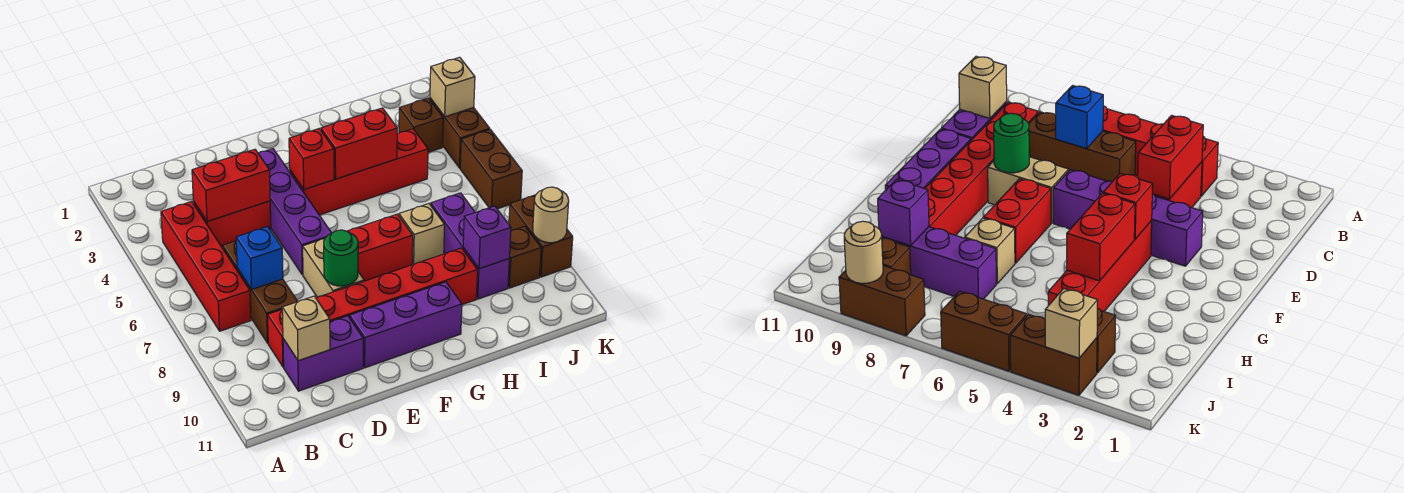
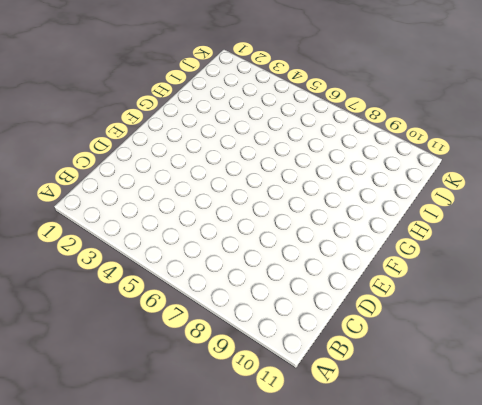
none -> red 1x4 brick [161,201,251,331]
none -> red 1x2 brick [193,201,271,247]
none -> brown 1x3 brick [222,241,298,343]

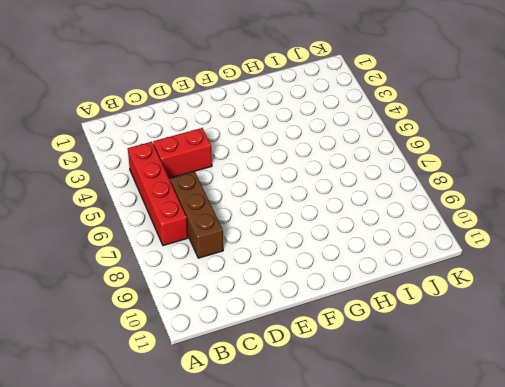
none -> red 1x6 brick [268,248,477,367]
none -> purple 1x2 brick [283,316,363,391]
none -> purple 1x4 brick [258,149,331,275]

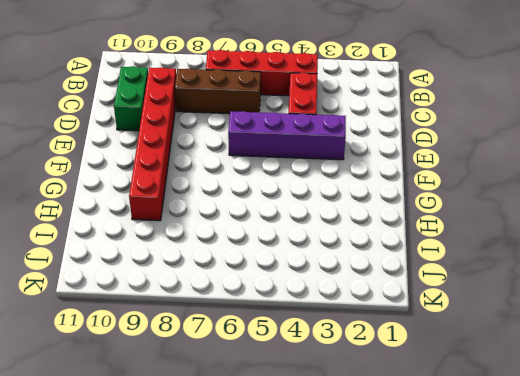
green 1x2 brick [114,66,148,131] -> purple 1x2 brick [283,316,363,391]
none -> tan 1x2 brick [303,239,364,297]
none -> purple 1x3 brick [350,282,462,368]
none -> red 1x4 brick [290,129,428,215]

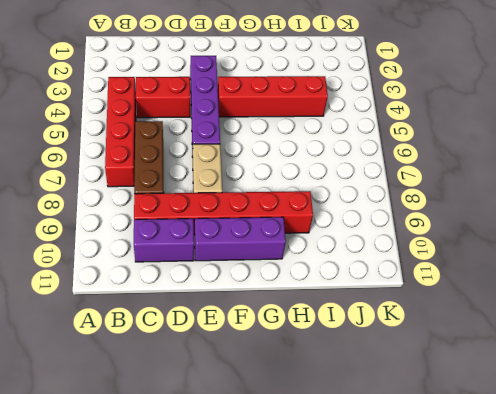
none -> red 1x2 brick [347,214,413,281]
none -> tan 1x1 brick [399,204,445,264]
none -> purple 1x3 brick [431,193,509,299]

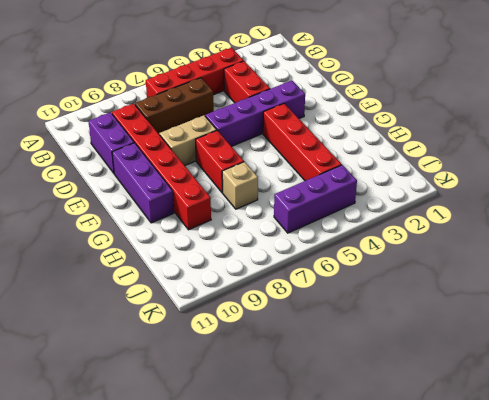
purple 1x3 brick [274,165,357,233] -> purple 1x3 brick moved to [431,193,509,299]
none -> brown 1x1 brick [399,98,443,152]
none -> brown 1x1 brick [508,226,541,288]
none -> brown 1x2 brick [430,98,490,168]

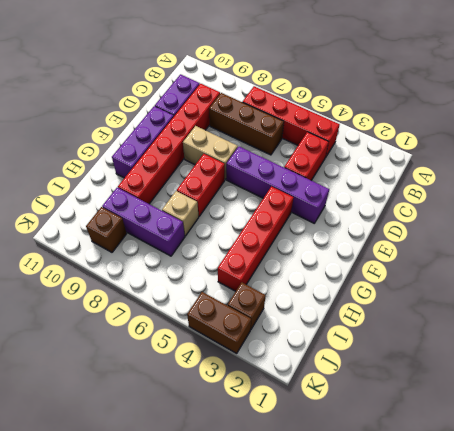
none -> brown 1x2 brick [460,130,522,209]
none -> brown 1x2 brick [509,195,573,277]
none -> red 1x2 brick [192,149,270,221]

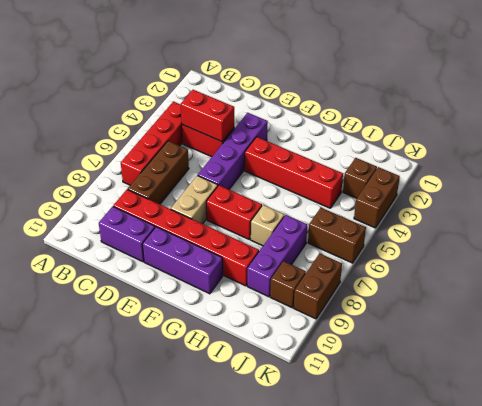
brown 1x2 brick [308,208,366,263] -> brown 1x2 brick turned to [460,130,522,209]
none -> blue 1x1 brick [236,227,283,289]
none -> tan 1x1 brick [282,296,330,361]
none -> green 1x1 round brick [324,230,358,286]

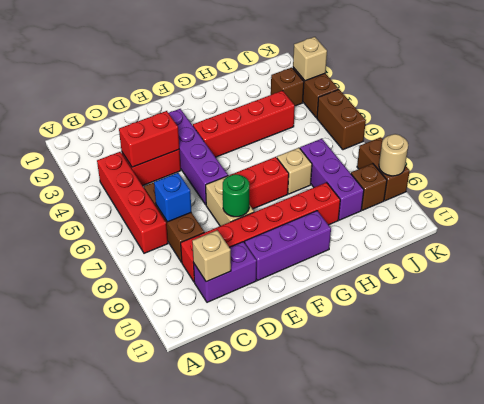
none -> red 1x1 brick [289,129,334,189]
none -> red 1x2 brick [321,108,397,179]
none -> purple 1x1 brick [463,206,511,269]

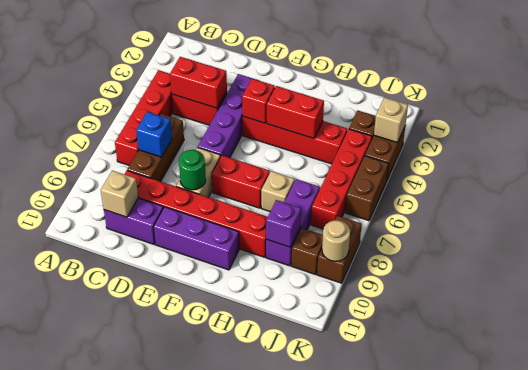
red 1x4 brick [311,129,372,229] -> none

